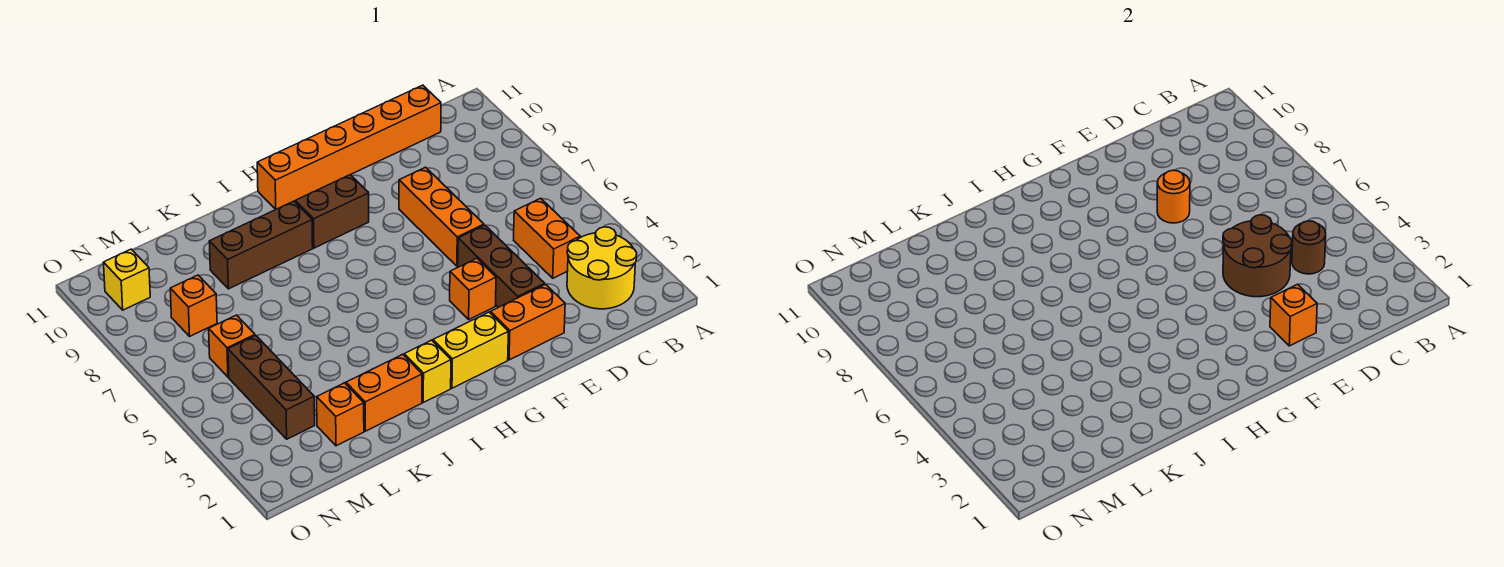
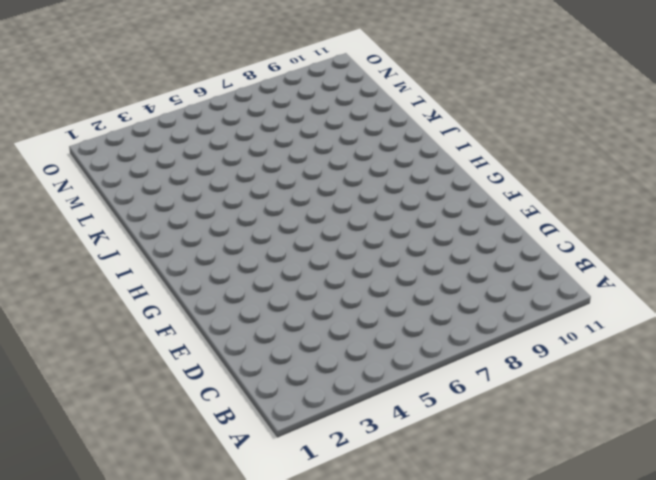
none -> yellow 2x2 round brick [567,227,637,309]
none -> orange 1x2 brick [514,198,580,278]
none -> orange 1x6 brick [257,85,441,209]

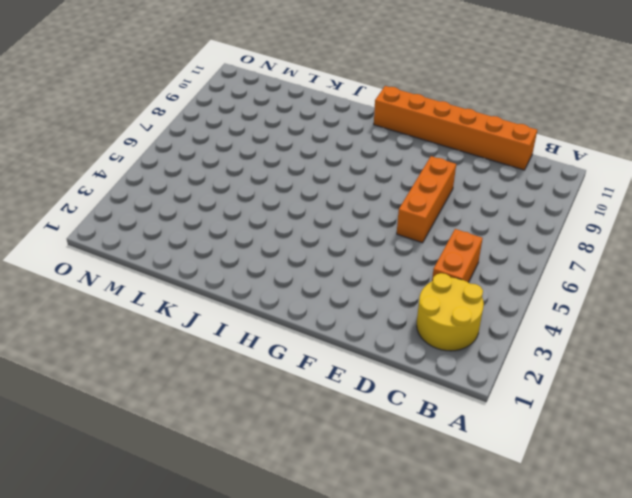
none -> orange 1x2 brick [490,284,565,360]
none -> brown 1x3 brick [458,225,545,307]
none -> orange 1x1 brick [450,258,496,319]

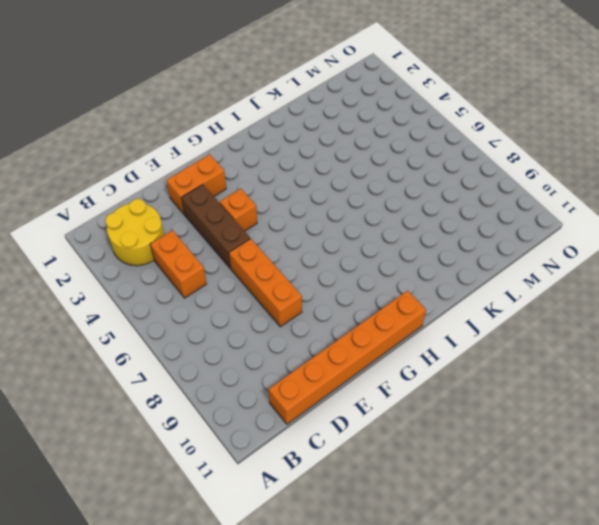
none -> yellow 1x2 brick [433,312,508,388]
none -> brown 1x2 brick [295,175,369,248]
none -> yellow 1x1 brick [404,340,451,402]

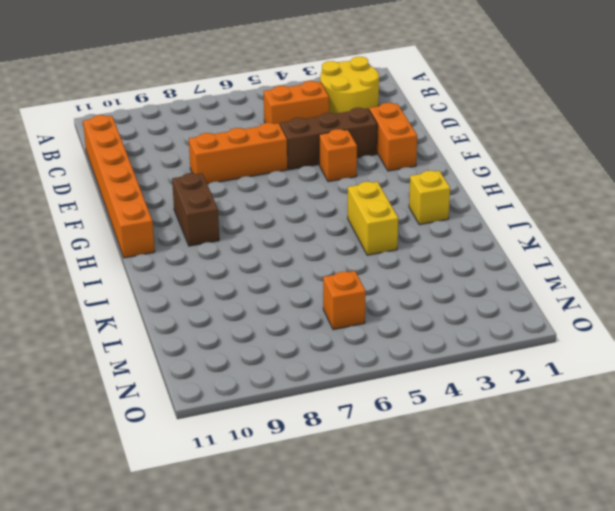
yellow 1x2 brick [348,182,398,255] -> yellow 1x2 brick moved to [433,312,508,388]
none -> brown 1x3 brick [209,201,313,289]
none -> orange 1x2 brick [346,354,422,431]
none -> orange 1x1 brick [317,383,364,446]

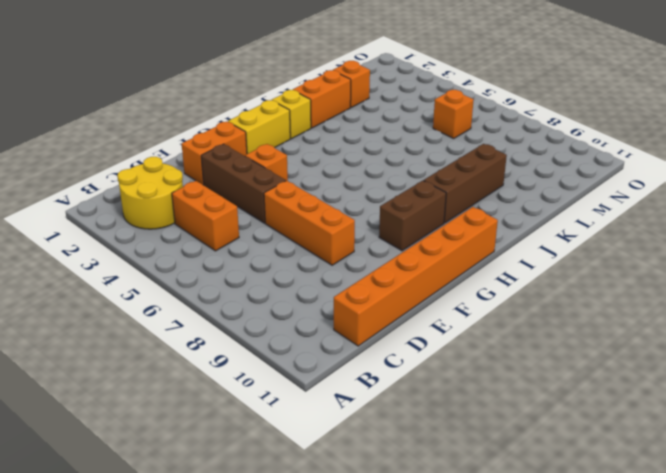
none -> brown 1x3 brick [228,336,315,439]
none -> orange 1x1 brick [170,275,217,336]
none -> yellow 1x1 brick [103,249,150,310]

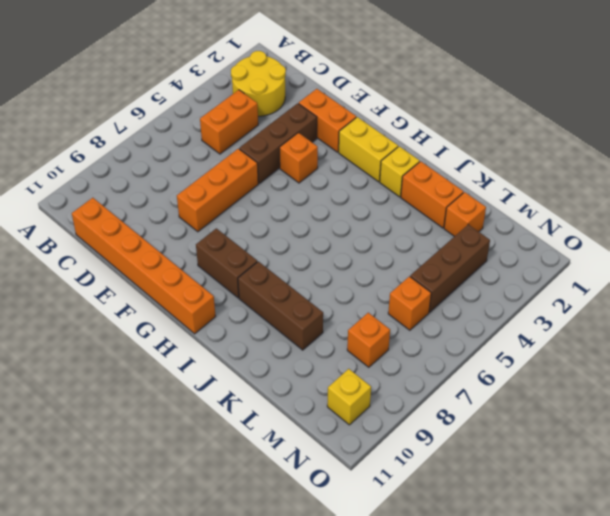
none -> brown 1x1 round brick [1292,221,1326,274]
none -> brown 2x2 round brick [1223,215,1292,297]
none -> orange 1x1 brick [1270,284,1317,346]

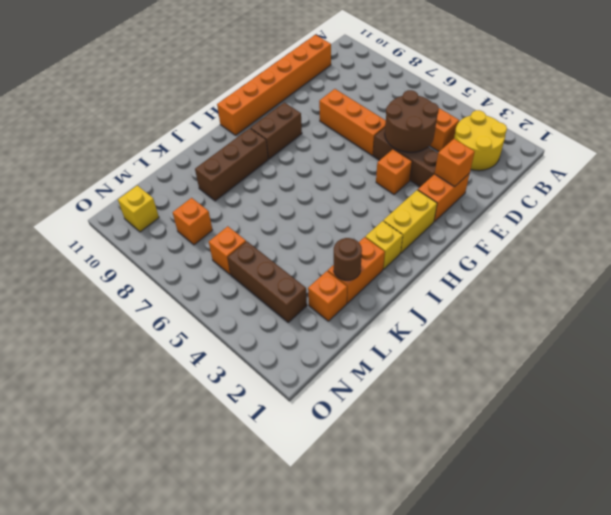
brown 1x1 round brick [334,238,362,280] -> brown 1x1 round brick moved to [1292,221,1326,274]
none -> orange 1x1 round brick [1157,170,1190,223]

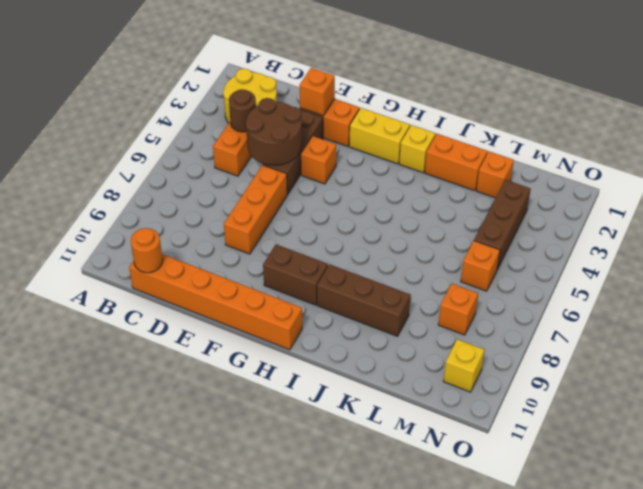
orange 1x1 round brick [131,228,163,273] -> orange 1x1 round brick moved to [1157,170,1190,223]

